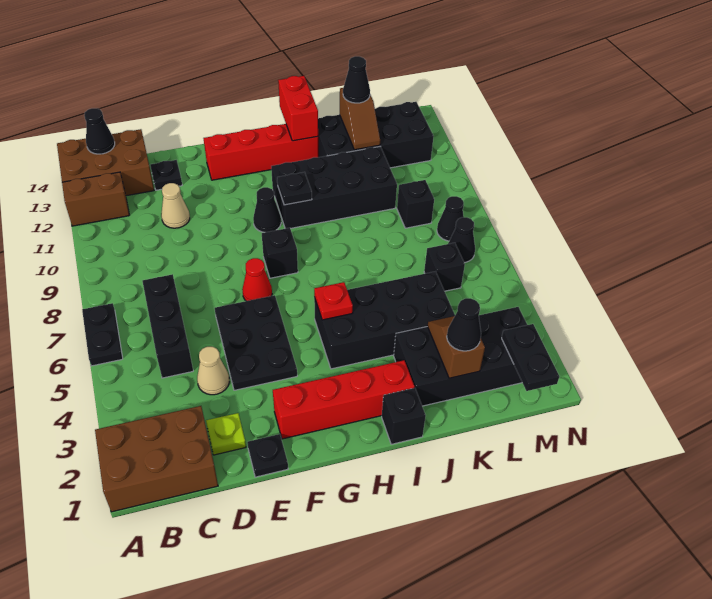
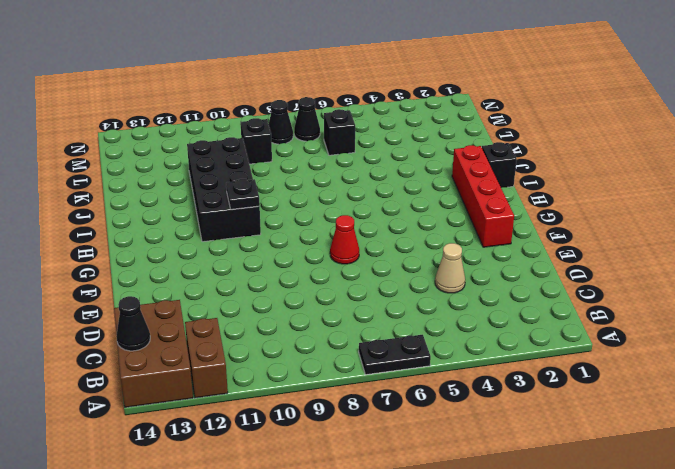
none -> brown 2x3 brick [95,406,218,512]
none -> black 1x3 brick [142,274,193,378]
none -> lime 1x1 plate [206,413,246,455]
none -> tan 1x1 cone [161,183,190,228]

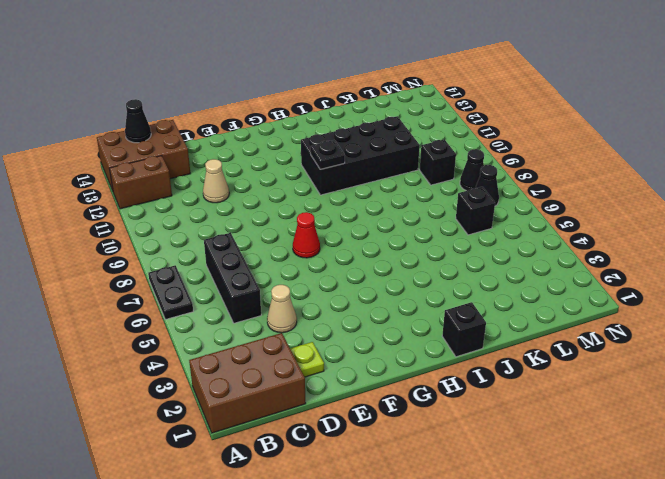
none -> black 1x1 plate [150,160,182,190]
none -> black 1x1 plate [247,434,288,477]
none -> black 2x3 plate [215,295,297,390]
none -> red 1x4 brick [273,360,414,439]

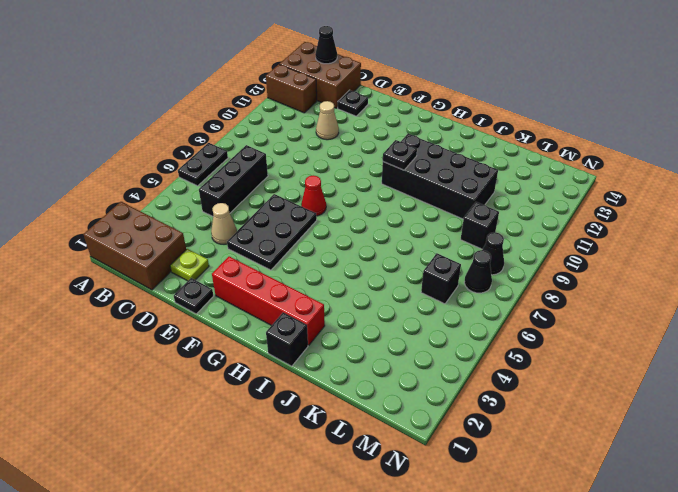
none -> red 1x4 brick [203,124,318,180]
none -> black 1x1 brick [262,228,298,278]
none -> black 1x1 cone [253,187,281,232]
none -> black 2x4 brick [314,272,455,369]

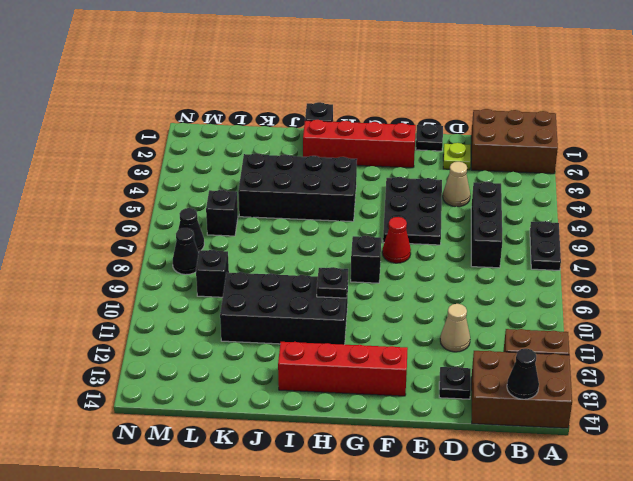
none -> black 1x1 cone [253,187,281,232]
none -> black 2x4 brick [394,307,527,406]
none -> black 2x4 brick [318,102,434,168]
none -> red 1x1 plate [314,282,353,320]

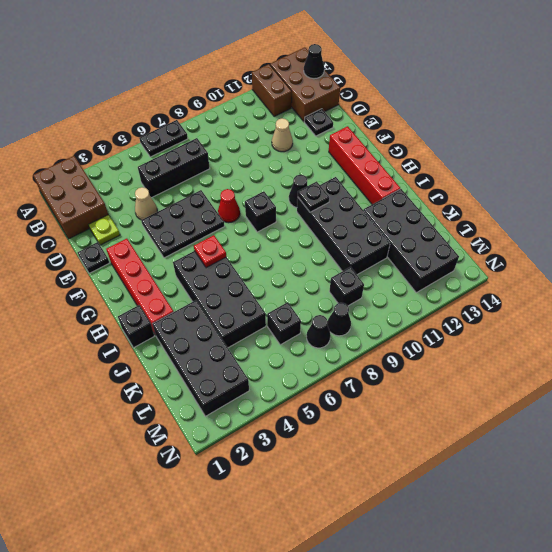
none -> red 1x2 brick [278,76,318,141]
none -> brown 1x2 slope [427,316,485,378]
none -> brown 1x2 slope [340,88,380,150]
none -> black 1x2 plate [502,324,559,391]

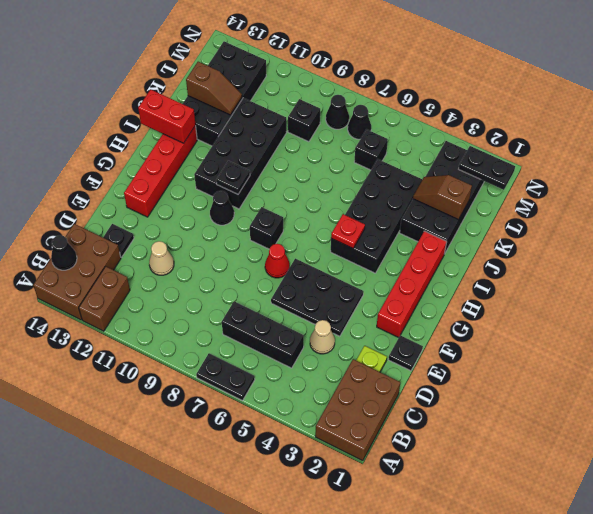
none -> black 1x1 brick [382,388,426,444]
none -> black 1x1 cone [447,298,481,351]
none -> black 1x1 cone [343,56,370,103]

